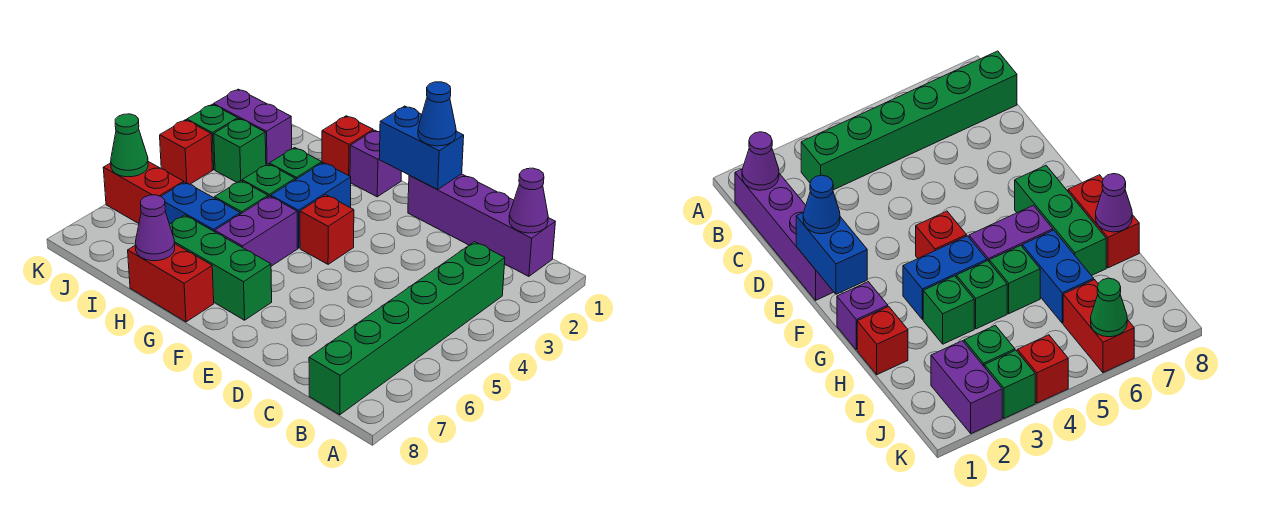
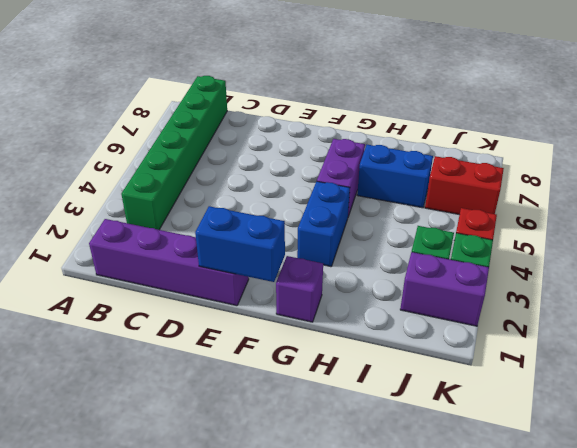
none -> red 1x1 brick [300,195,354,264]
none -> green 1x3 brick [170,215,272,320]
none -> red 1x2 brick [128,244,214,322]

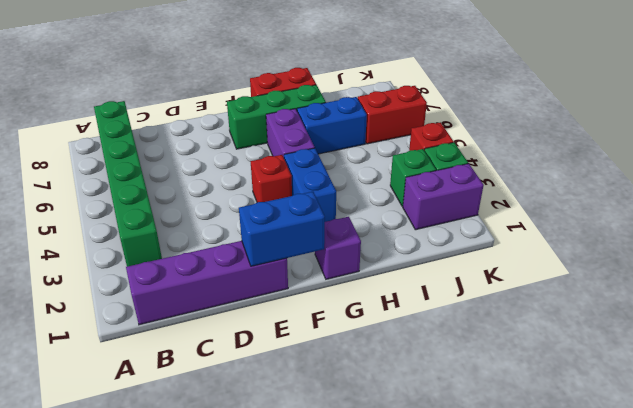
none -> red 1x1 brick [322,116,373,176]
none -> green 1x1 brick [269,148,322,180]
none -> green 1x1 brick [242,164,295,197]

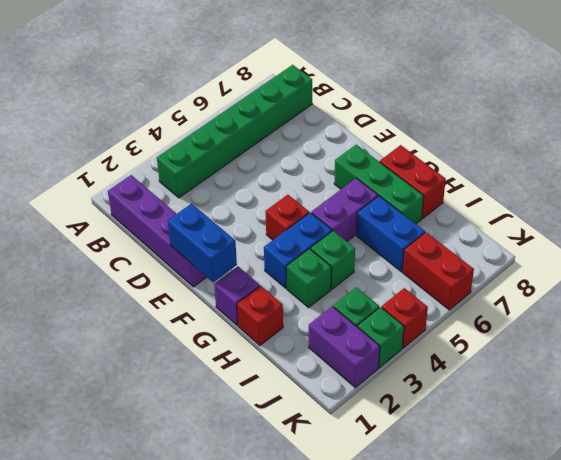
none -> green 1x1 brick [214,181,268,214]
none -> purple 1x1 cone [509,168,548,233]
none -> purple 1x1 cone [135,195,175,261]

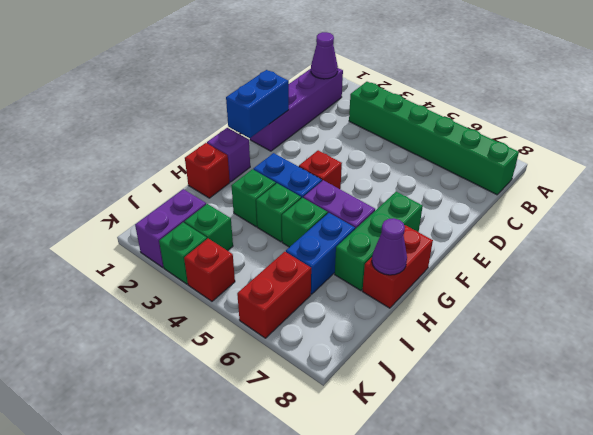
none -> green 1x1 cone [111,114,148,177]
none -> blue 1x1 cone [418,82,456,146]

